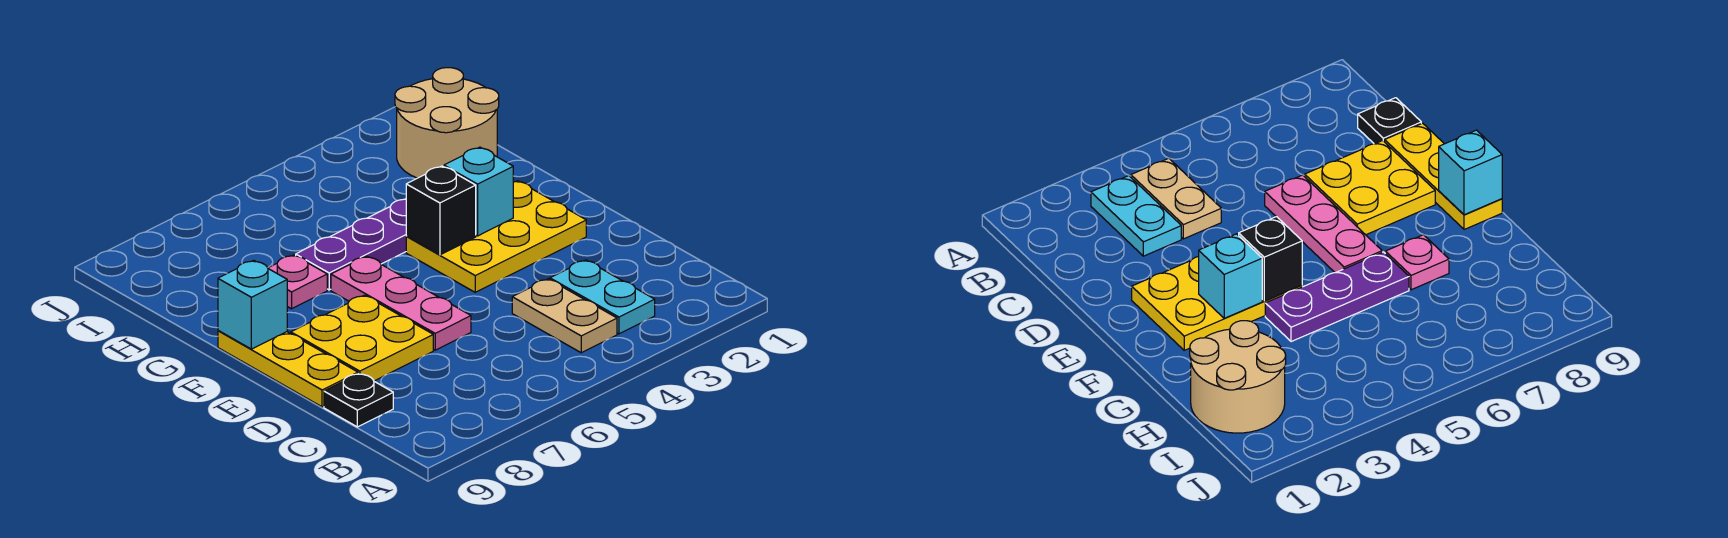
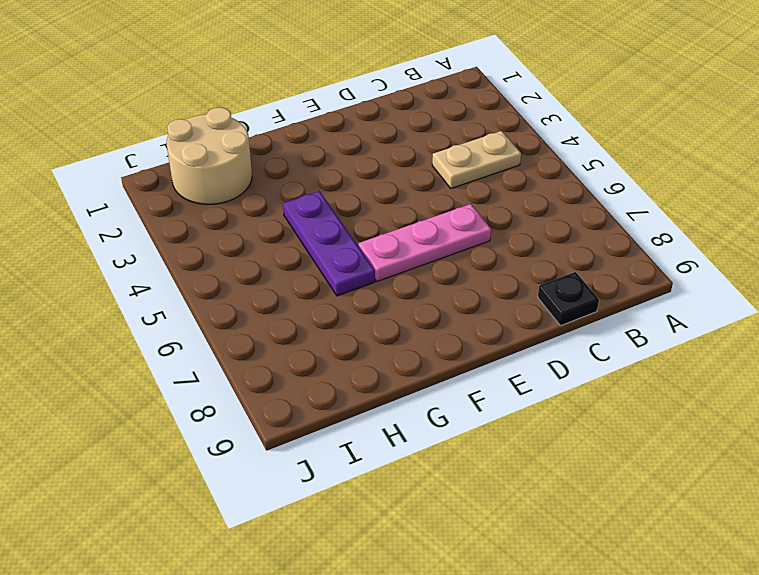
none -> cyan 1x2 plate [550,260,655,334]
none -> yellow 2x2 plate [291,295,433,381]
none -> yellow 1x3 plate [218,331,358,407]

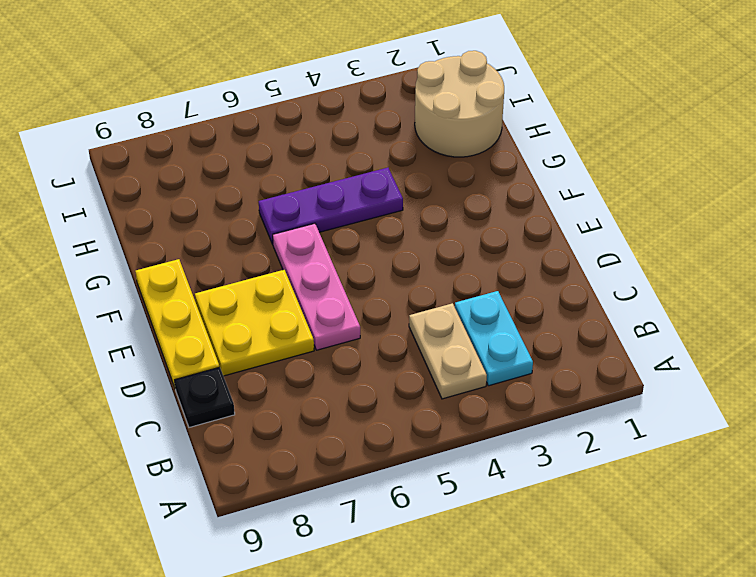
none -> yellow 2x3 plate [406,181,586,292]
none -> pink 1x1 plate [268,255,327,309]
none -> cyan 1x1 brick [444,147,513,236]

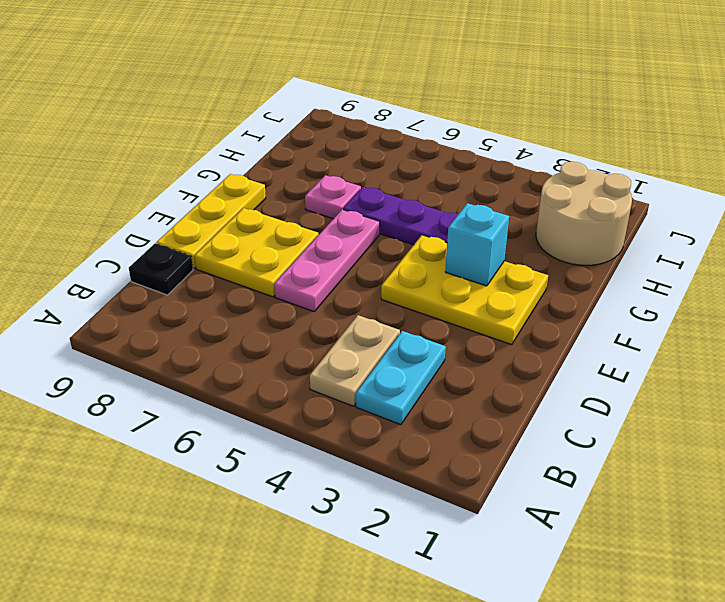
none -> black 1x1 brick [406,166,476,255]
none -> cyan 1x1 brick [218,260,287,349]

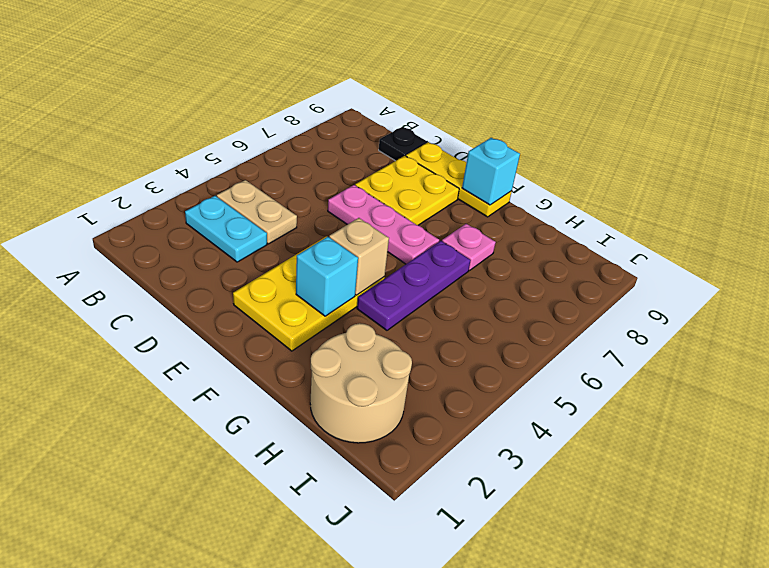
tan 1x1 brick [329,218,389,295] -> black 1x1 brick [406,166,476,255]

